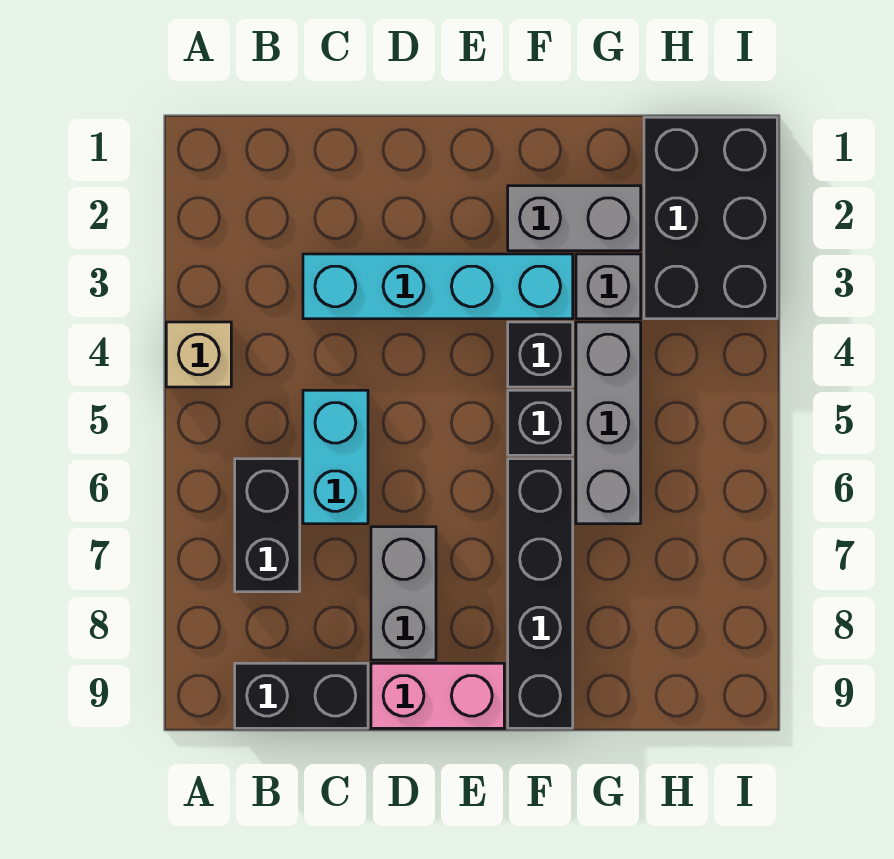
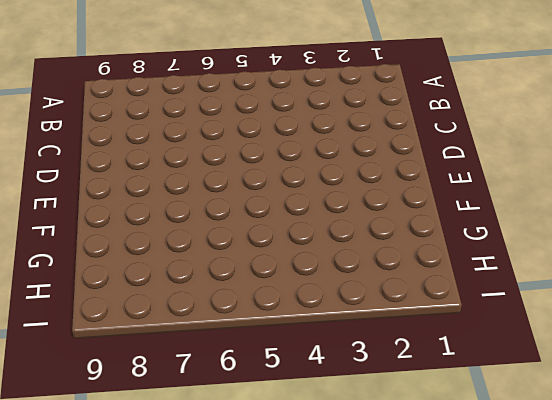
none -> tan 1x1 brick [166,322,231,387]
none -> black 1x2 brick [235,459,300,592]
none -> black 1x2 brick [235,663,368,728]

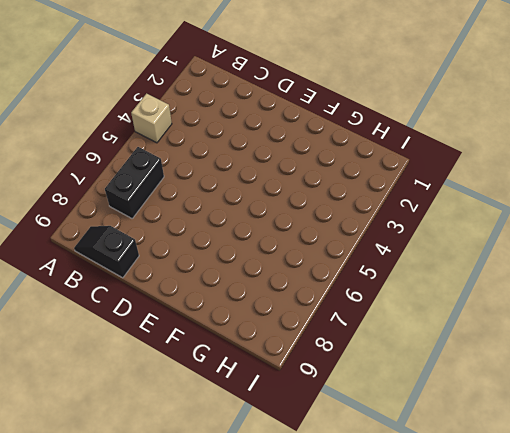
black 1x2 slope [74,226,139,278] -> black 1x2 brick [235,663,368,728]
none -> cyan 1x4 brick [303,254,573,319]
none -> cyan 1x2 brick [303,390,368,524]
none -> grey 1x2 brick [371,527,436,660]

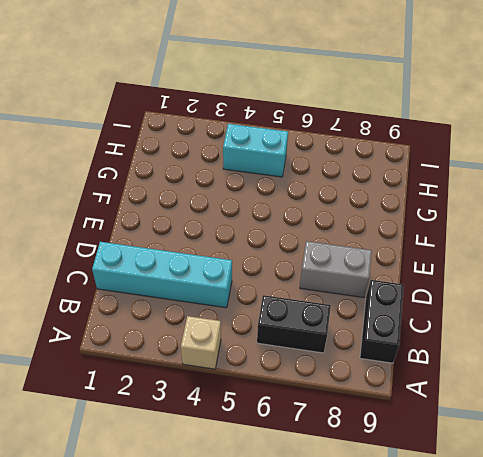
cyan 1x4 brick [92,242,232,308] -> cyan 1x4 brick turned to [303,254,573,319]
cyan 1x2 brick [223,124,288,177] -> cyan 1x2 brick moved to [303,390,368,524]
none -> pink 1x2 brick [371,663,504,728]
none -> grey 1x2 brick [508,186,641,251]
none -> black 1x1 brick [508,322,573,387]

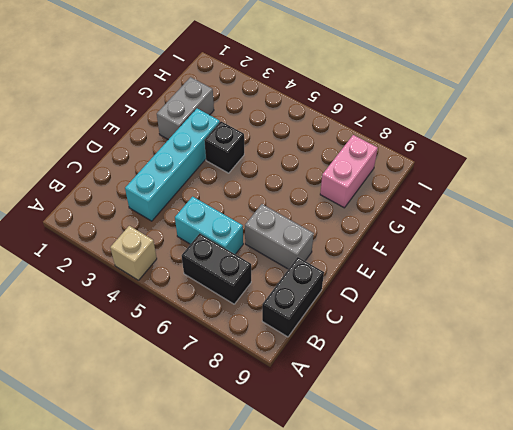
pink 1x2 brick [320,135,378,208] -> pink 1x2 brick moved to [371,663,504,728]
none -> black 1x1 brick [508,390,573,455]
none -> black 1x4 brick [508,459,573,728]
none -> grey 1x1 brick [576,254,641,319]

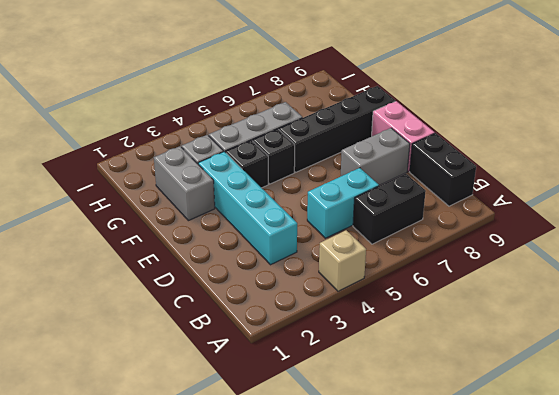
none -> black 2x3 brick [644,117,777,319]

